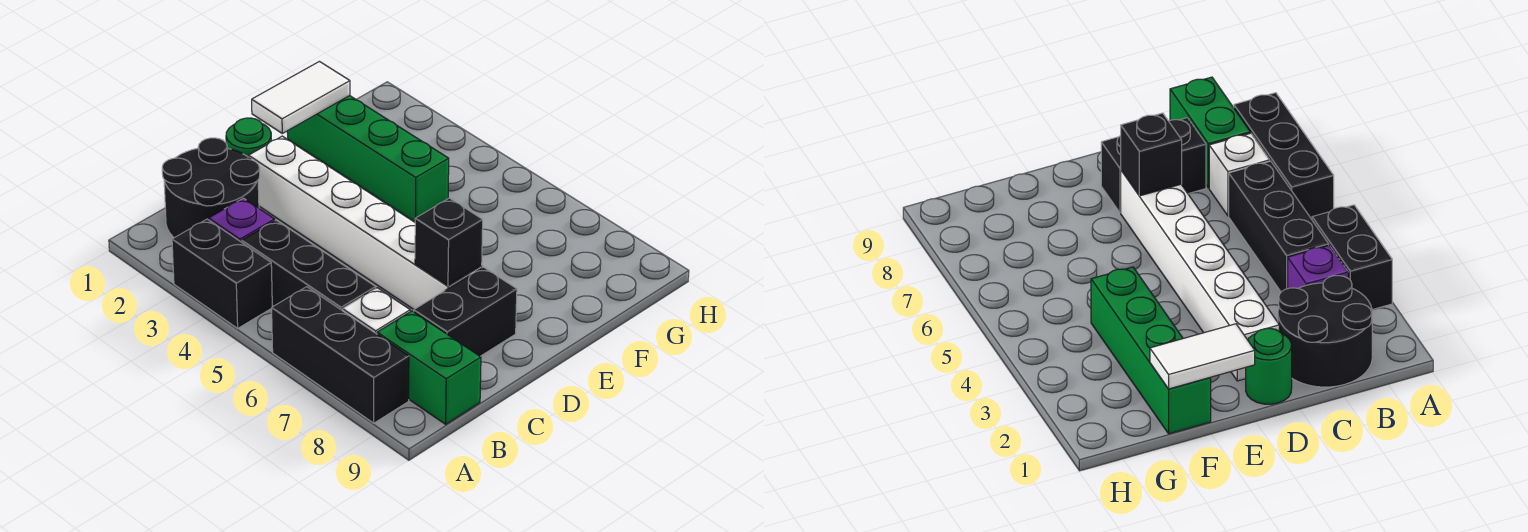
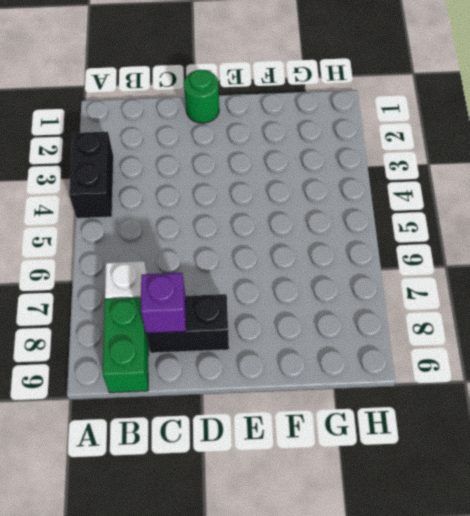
purple 1x1 brick [141,273,186,333] -> purple 1x1 brick moved to [209,198,275,242]
none -> black 1x3 brick [272,287,409,423]
none -> black 2x2 round brick [162,138,260,238]
none -> black 1x3 brick [242,220,376,311]

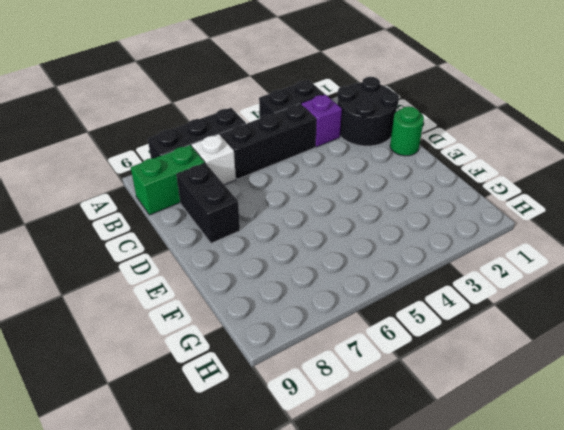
none -> white 1x6 brick [249,136,482,309]
none -> green 1x4 brick [287,96,449,222]
none -> black 1x1 brick [415,198,483,286]

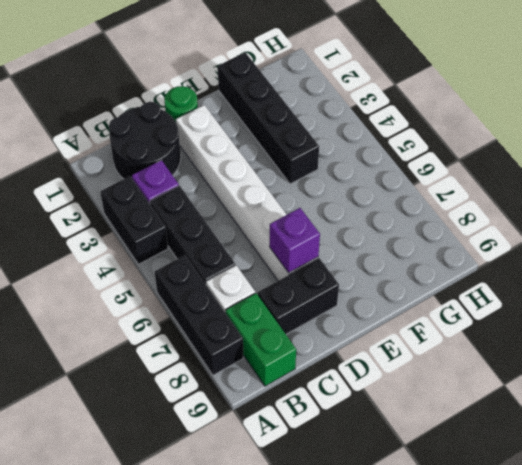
purple 1x1 brick [270,208,320,273] -> black 1x1 brick [415,198,483,286]
black 1x4 brick [218,52,319,184] -> green 1x4 brick [287,96,449,222]
none -> white 1x2 tile [252,61,350,133]

